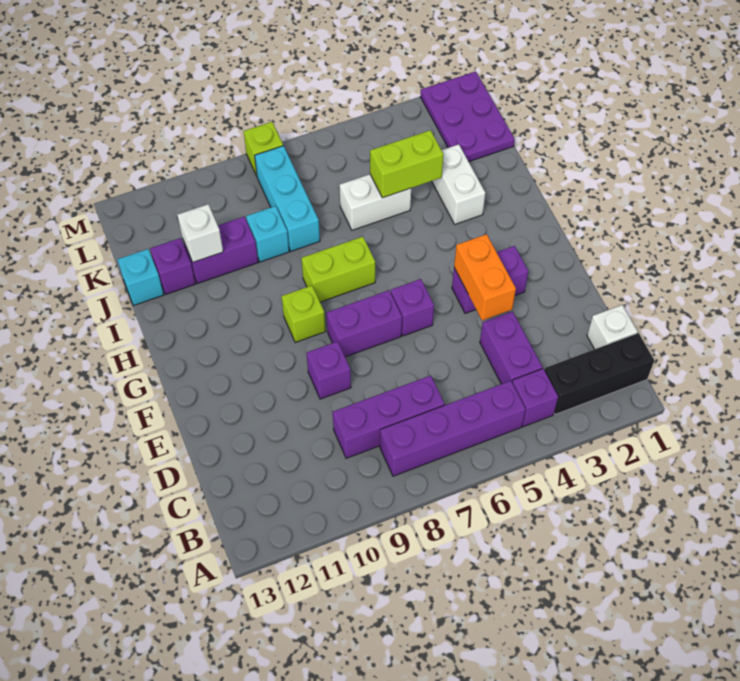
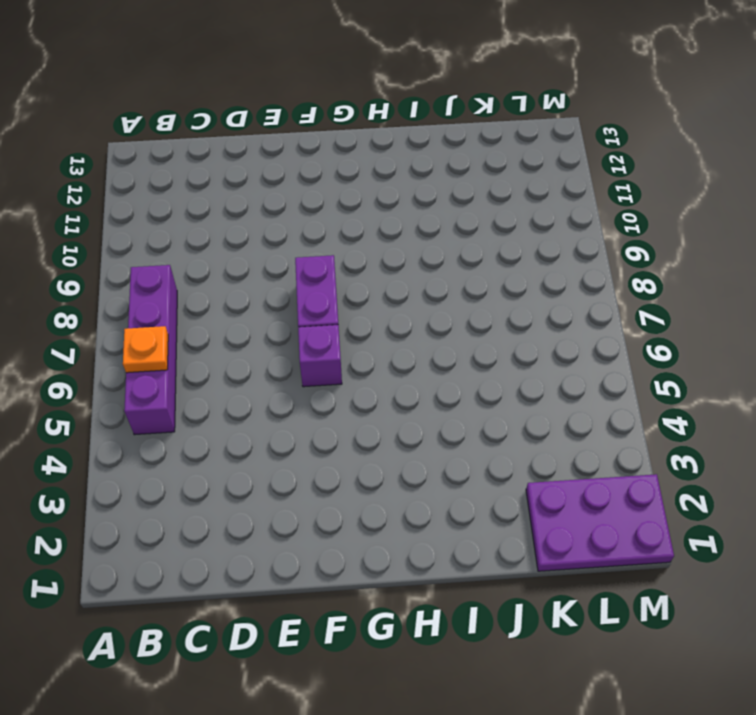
orange 1x1 plate [123,326,168,373] -> none
none -> black 1x3 brick [544,333,654,415]
none -> purple 1x1 brick [512,369,558,427]
none -> white 1x1 brick [587,305,638,349]

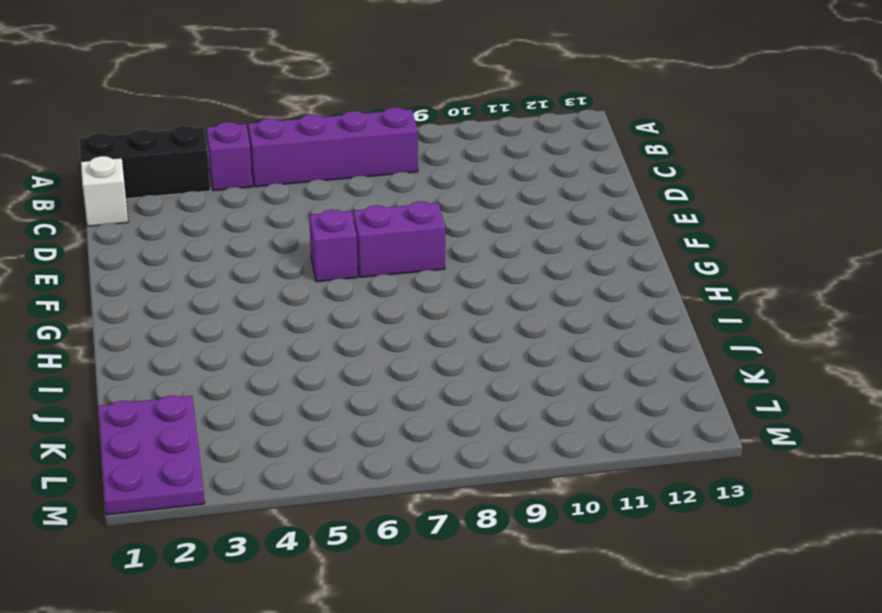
none -> purple 1x2 brick [480,311,543,384]
none -> purple 1x3 brick [333,376,445,458]
none -> purple 1x1 brick [307,341,351,399]

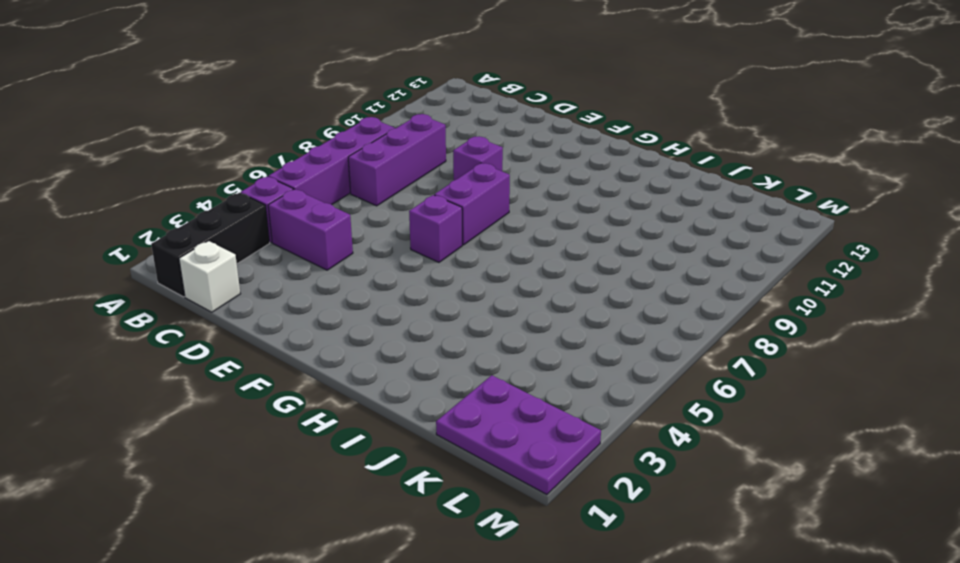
none -> purple 1x2 brick [452,246,529,313]
none -> lime 1x1 brick [281,286,325,343]
none -> lime 1x2 brick [301,237,375,302]

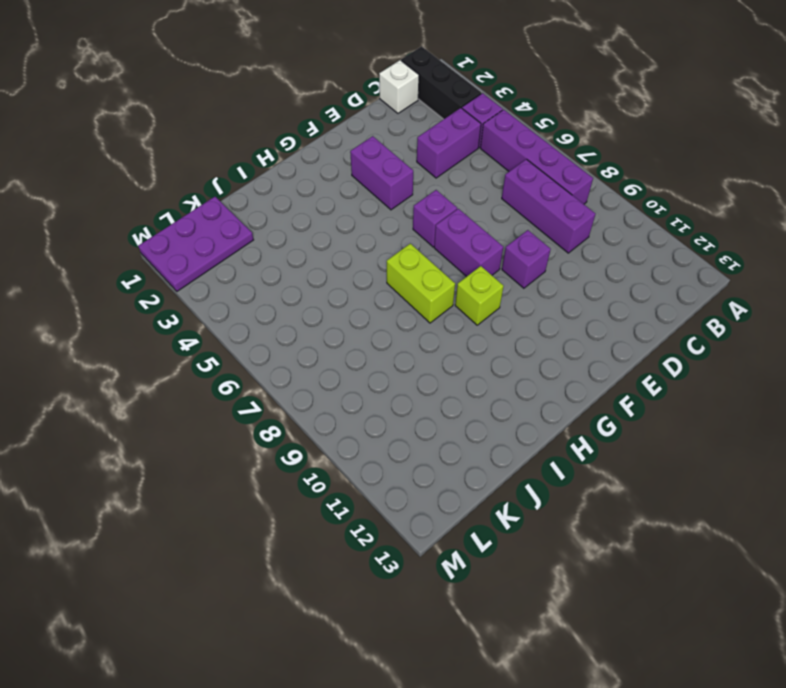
none -> white 1x2 brick [432,144,485,224]
none -> white 1x2 brick [340,174,411,230]
none -> cyan 1x3 brick [255,146,320,251]

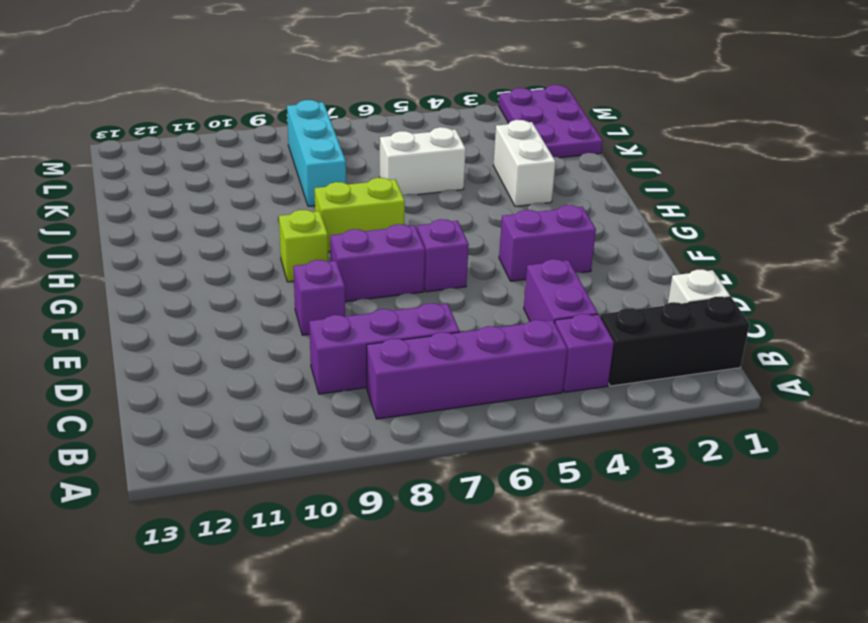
none -> cyan 1x1 brick [246,206,289,262]
none -> purple 1x2 brick [183,217,258,284]
none -> purple 1x1 brick [150,238,195,294]

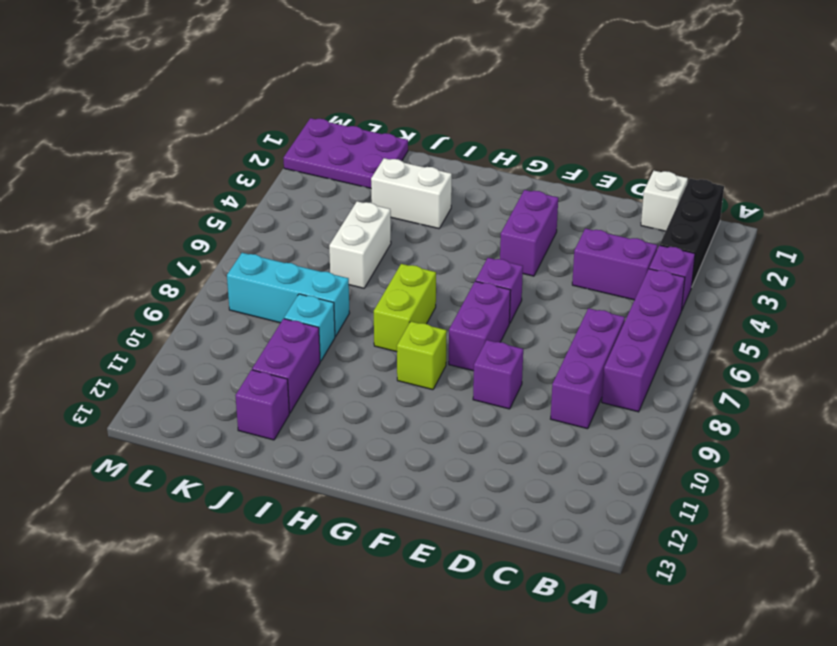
none -> cyan 1x1 brick [117,249,164,306]
none -> lime 1x1 brick [244,122,283,176]
none -> orange 1x2 brick [454,234,516,321]

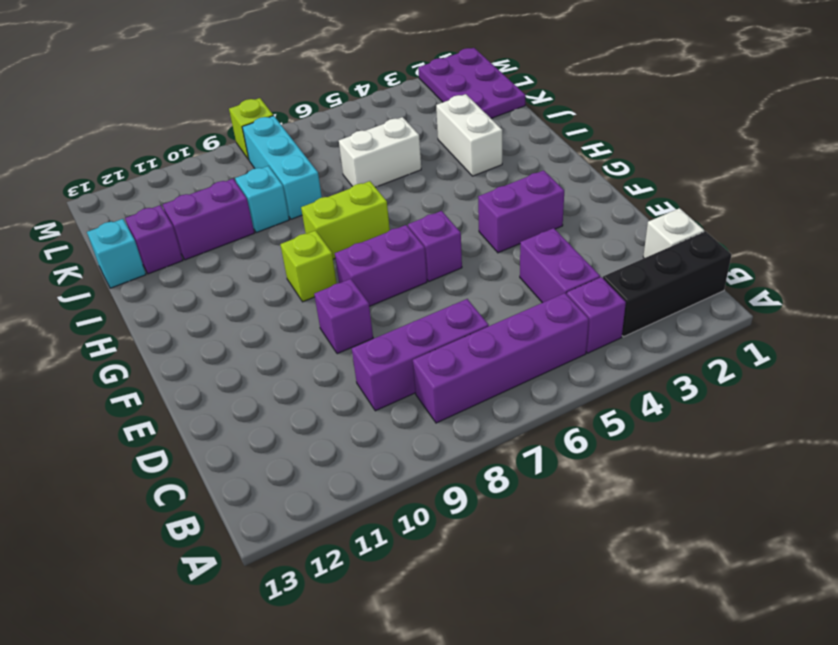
none -> orange 1x2 brick [454,234,516,321]
none -> lime 1x2 brick [370,130,444,198]
none -> white 1x1 brick [178,204,223,262]

